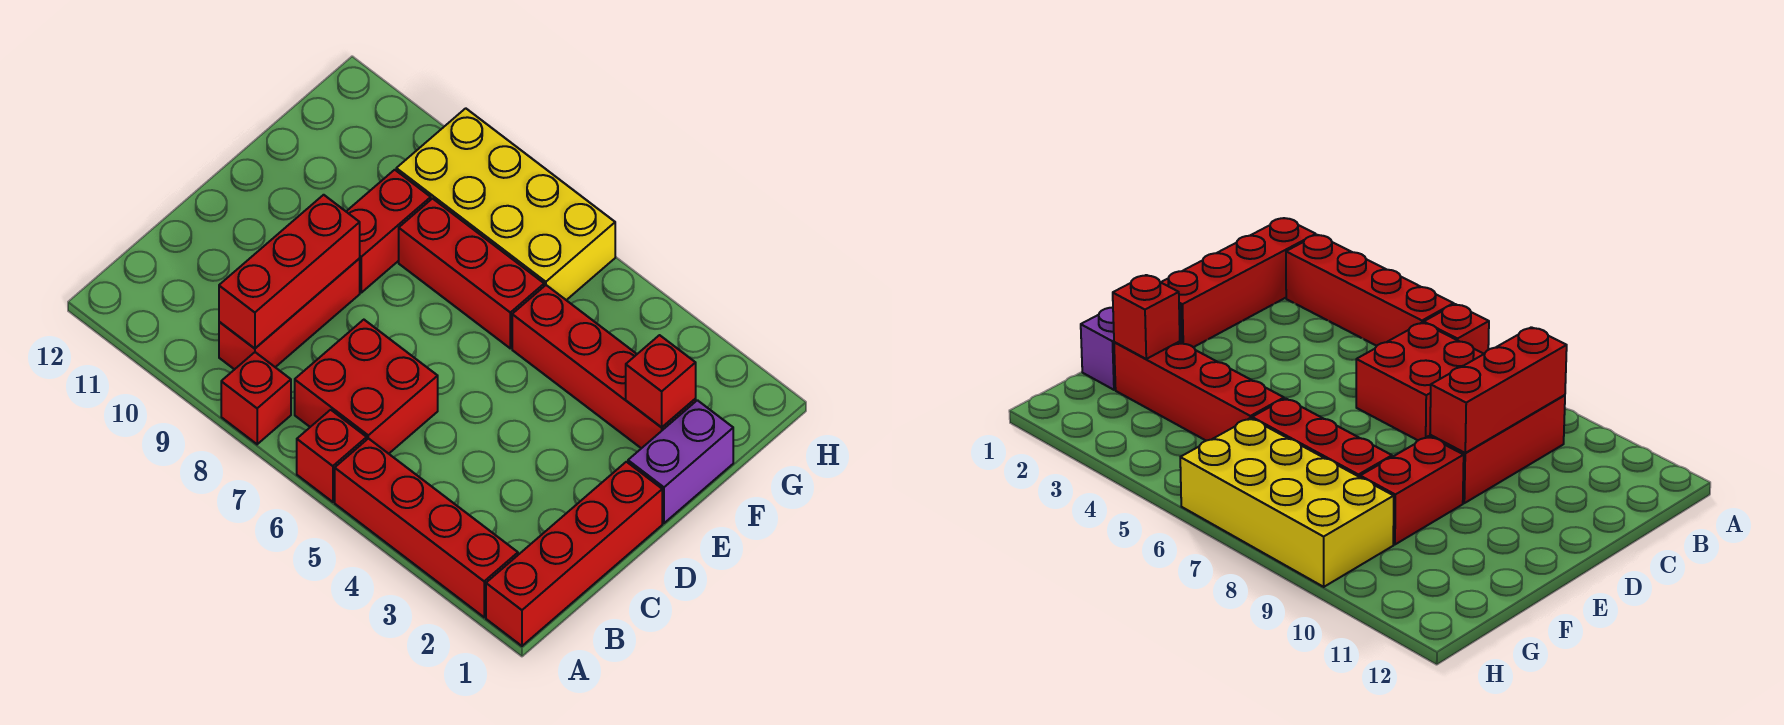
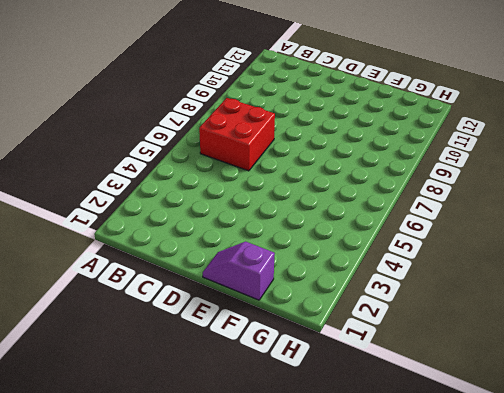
purple 1x2 slope [203,242,275,300] -> purple 1x2 brick [628,400,733,523]
none -> red 1x4 brick [486,462,662,646]
none -> red 1x4 brick [335,438,518,617]
none -> red 1x1 brick [297,410,367,502]

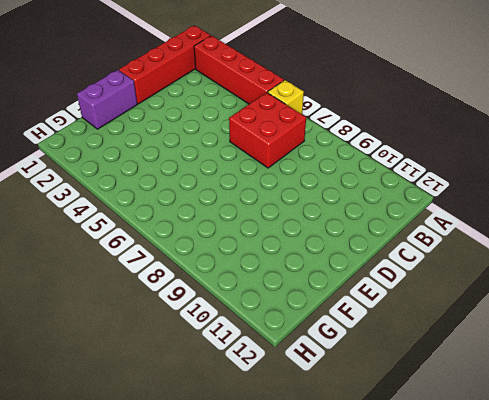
yellow 1x1 brick [267,80,304,114] -> red 1x1 brick [297,410,367,502]
none -> red 1x1 brick [221,352,291,444]
none -> red 1x3 brick [219,258,360,370]
none -> red 1x2 brick [346,170,431,293]

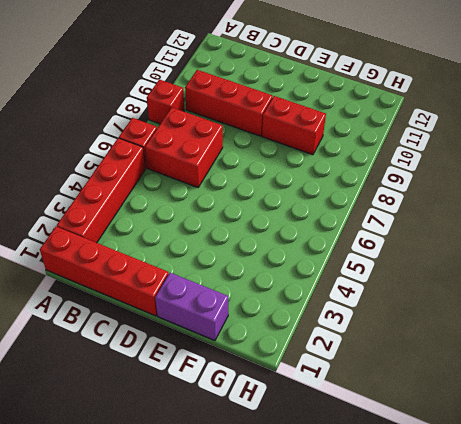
none -> red 1x4 brick [512,285,696,448]
none -> red 1x3 brick [399,199,544,348]
none -> yellow 2x4 brick [396,108,615,300]

